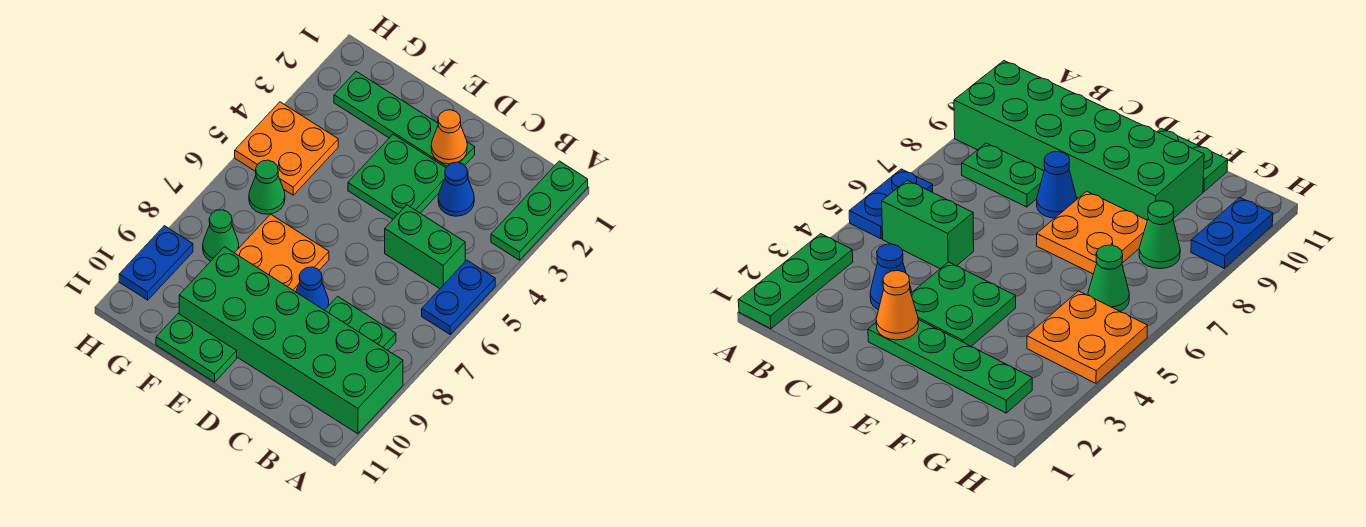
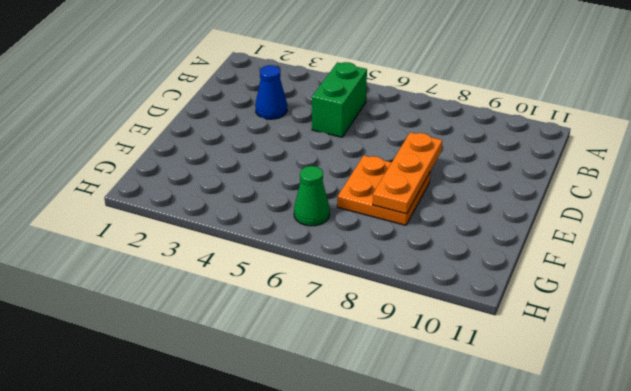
orange 1x3 plate [373,132,442,214] -> none
none -> green 1x3 plate [491,161,588,260]
none -> blue 1x2 plate [422,260,495,334]
none -> green 2x6 brick [179,247,403,434]

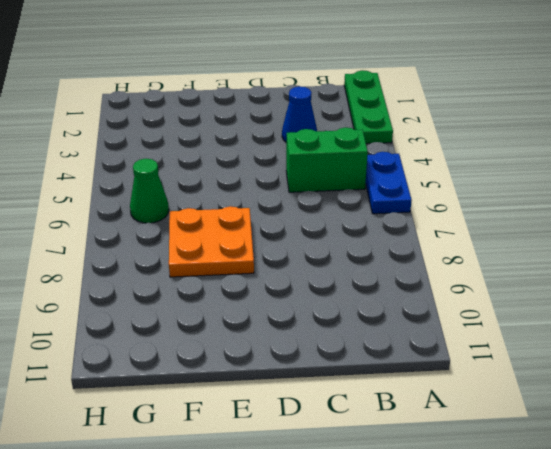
none -> green 2x6 brick [179,247,403,434]
none -> green 1x2 plate [325,296,396,350]
none -> green 1x4 plate [334,71,475,168]

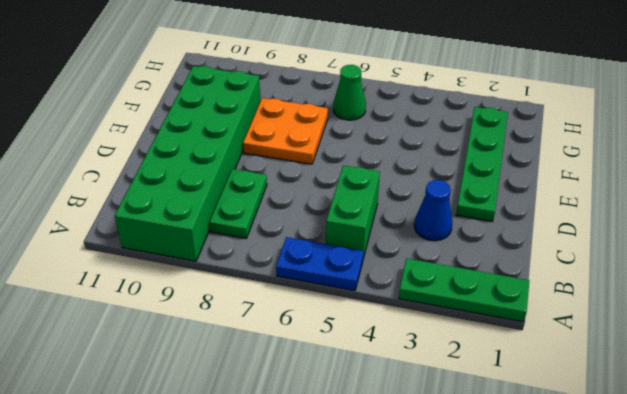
none -> green 2x2 plate [348,134,446,219]
none -> blue 1x1 cone [296,267,329,310]
none -> green 1x2 plate [156,314,237,382]

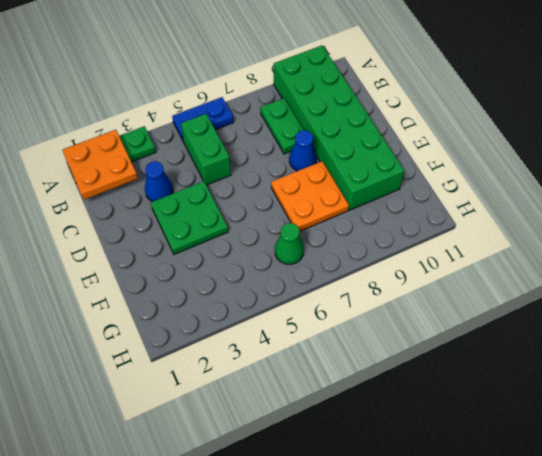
orange 2x2 plate [62,130,138,200] -> orange 2x2 plate moved to [235,102,338,195]
none -> green 1x4 plate [334,71,475,168]
none -> green 1x2 plate [156,314,237,382]
none -> green 1x1 cone [203,210,239,261]

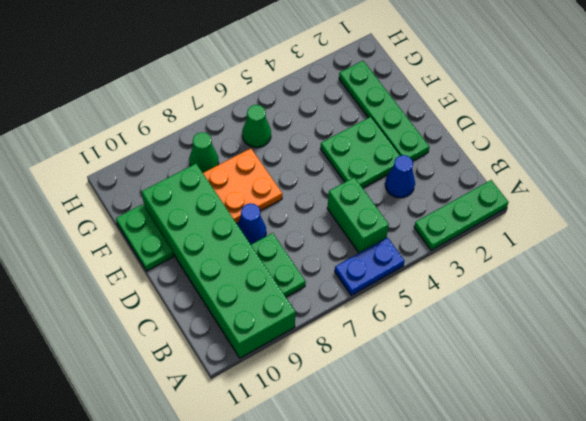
none -> orange 2x2 plate [235,102,338,195]
none -> blue 1x2 plate [119,226,193,300]
none -> orange 1x1 cone [431,110,467,164]

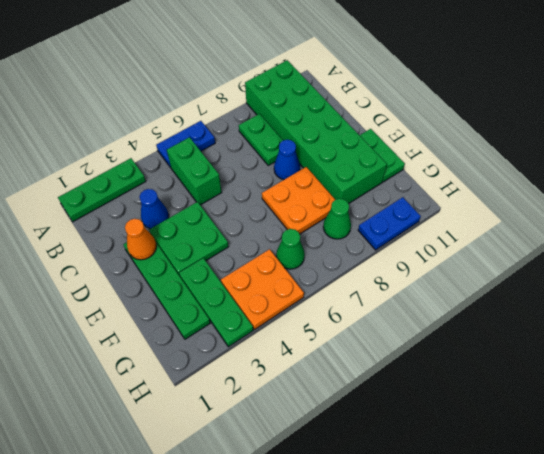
green 1x3 plate [179,258,253,347] -> none

